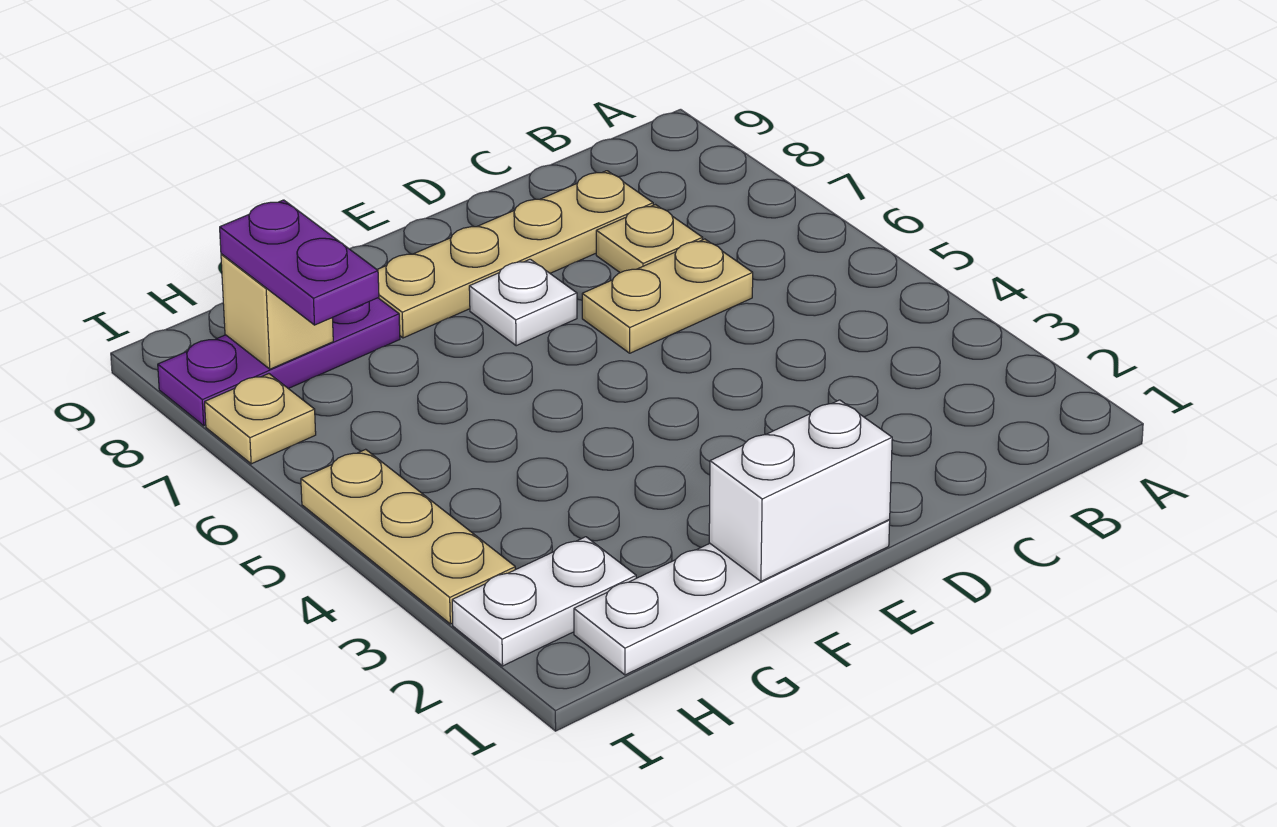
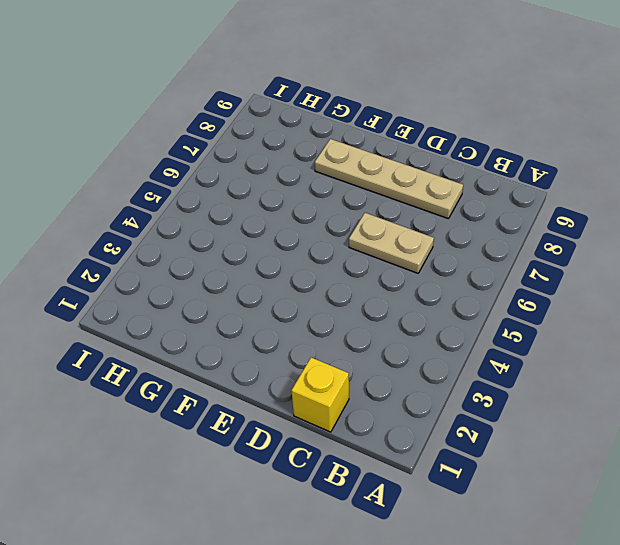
yellow 1x1 brick [291,357,349,432] -> none
none -> tan 1x1 plate [596,205,703,273]
none -> white 1x4 plate [574,520,890,675]
none -> white 1x1 plate [469,259,577,346]

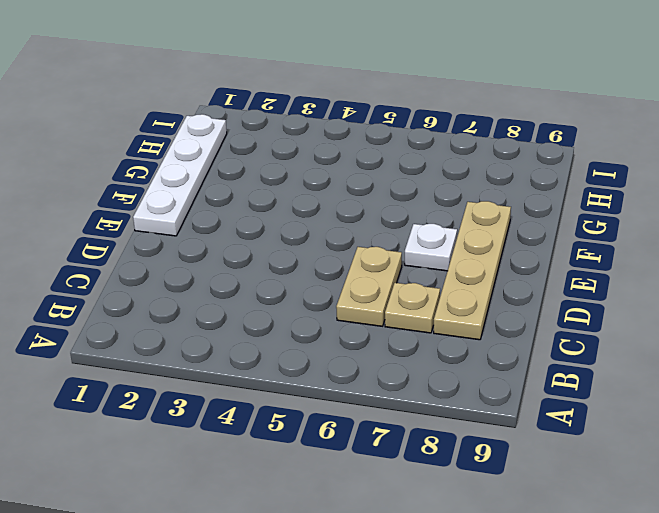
none -> purple 1x3 plate [158,298,400,425]
none -> white 1x2 plate [452,537,636,666]
none -> tan 1x3 plate [301,449,515,624]

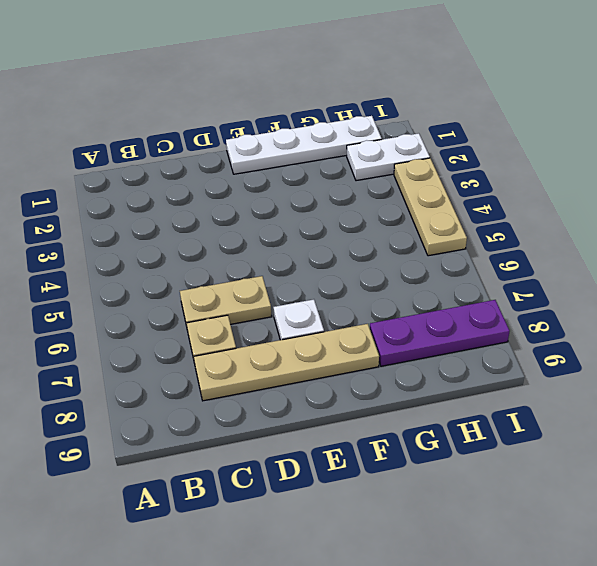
none -> tan 1x1 plate [205,374,316,464]
none -> white 1x2 brick [709,400,892,581]
none -> tan 1x1 brick [221,254,333,369]

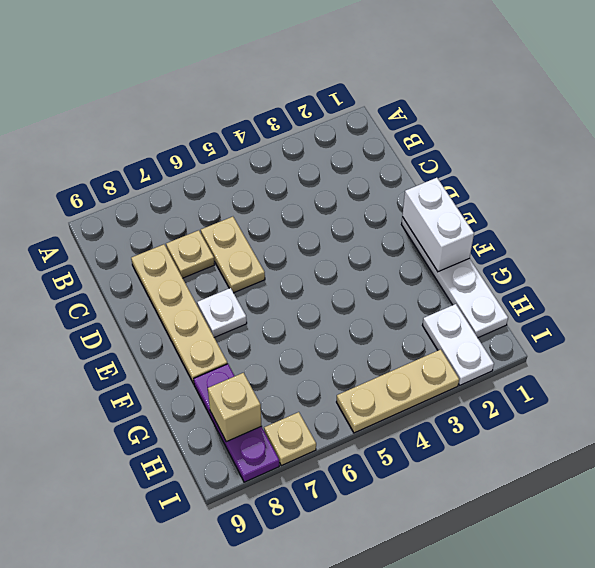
none -> purple 1x2 plate [220,200,379,325]

